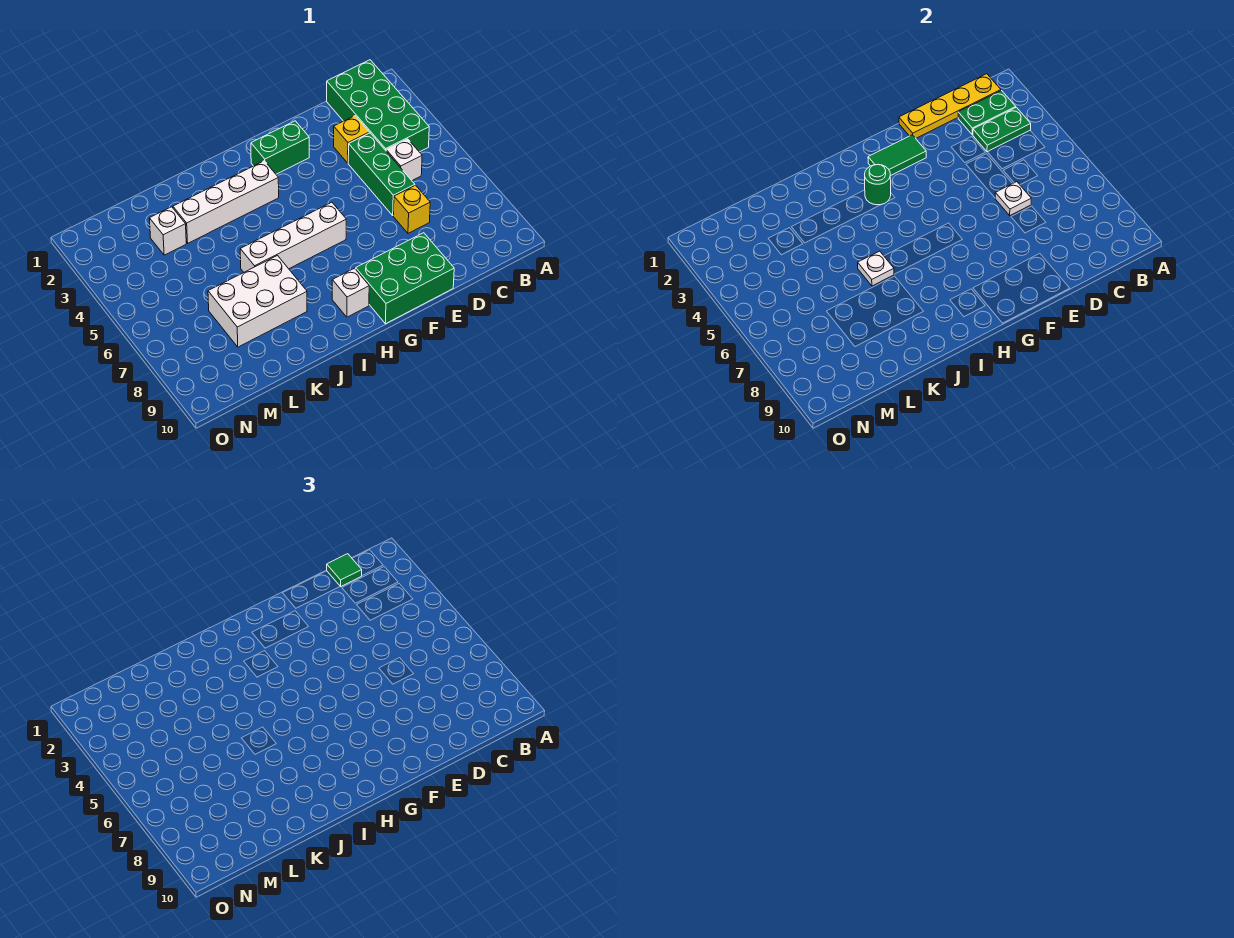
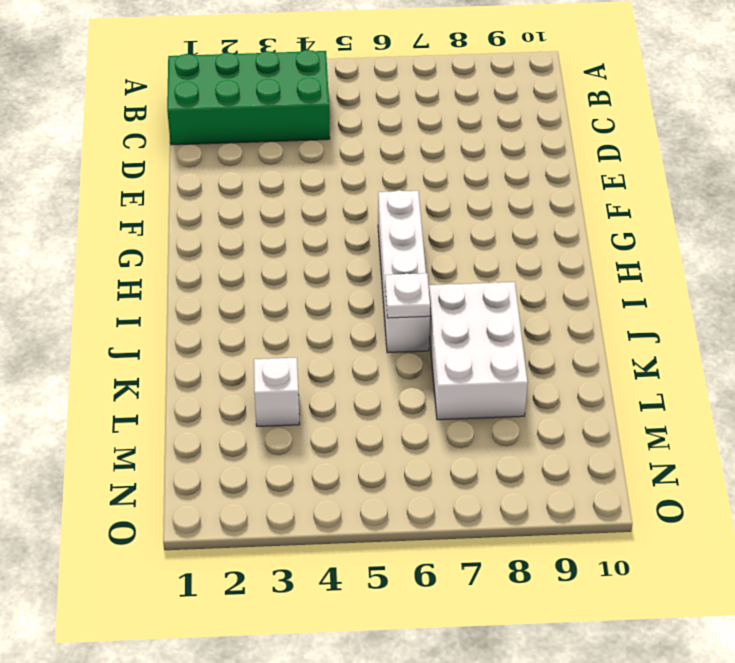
none -> white 1x1 brick [386,139,422,181]
none -> yellow 1x1 brick [334,116,369,163]
none -> green 1x3 brick [348,133,415,215]

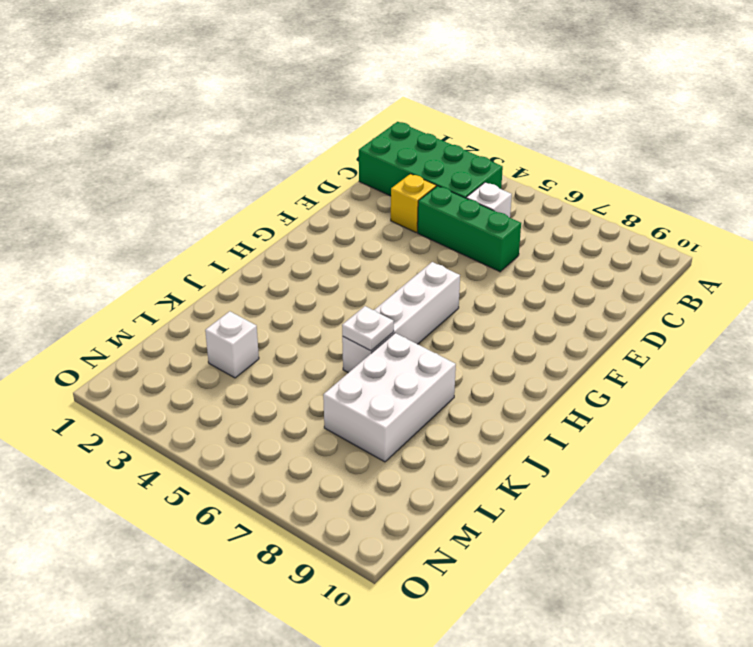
none -> yellow 1x1 brick [393,185,430,233]
none -> green 2x3 brick [356,233,454,324]
none -> green 1x2 brick [251,121,309,174]

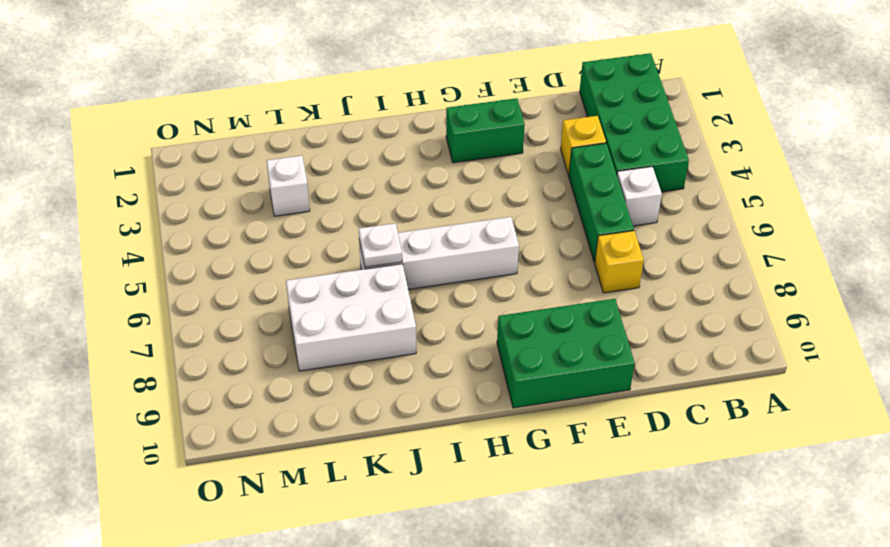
none -> white 1x4 brick [173,161,279,243]
none -> white 1x1 brick [332,268,369,317]
none -> yellow 1x4 plate [899,74,1001,138]

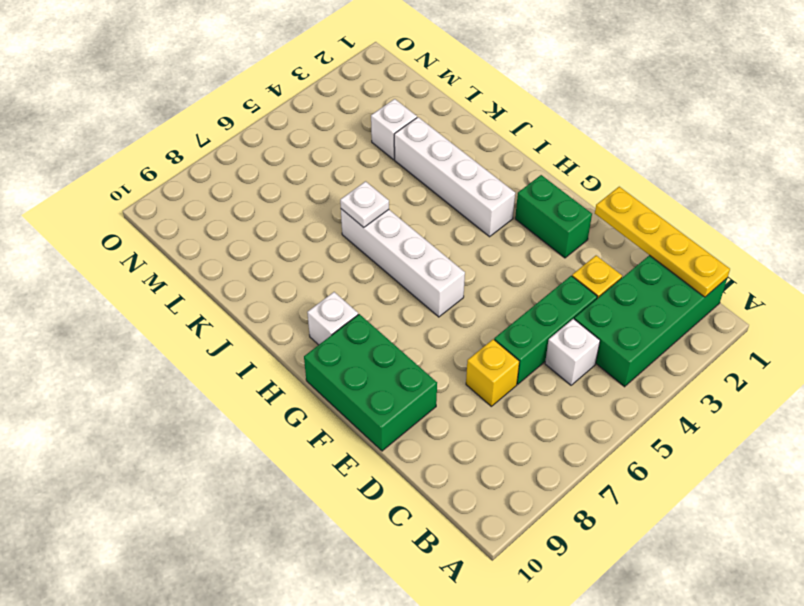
none -> white 2x3 brick [208,256,307,347]
none -> green 1x2 plate [958,91,1016,135]
none -> green 1x2 plate [973,107,1031,152]

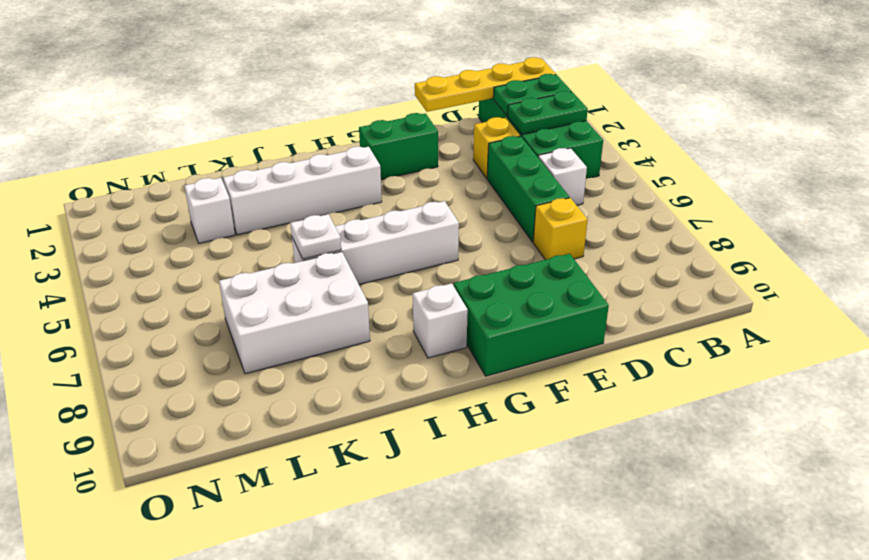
none -> white 1x1 plate [995,182,1031,215]
none -> green 1x2 tile [868,135,926,176]
none -> green 1x1 round brick [865,165,891,205]

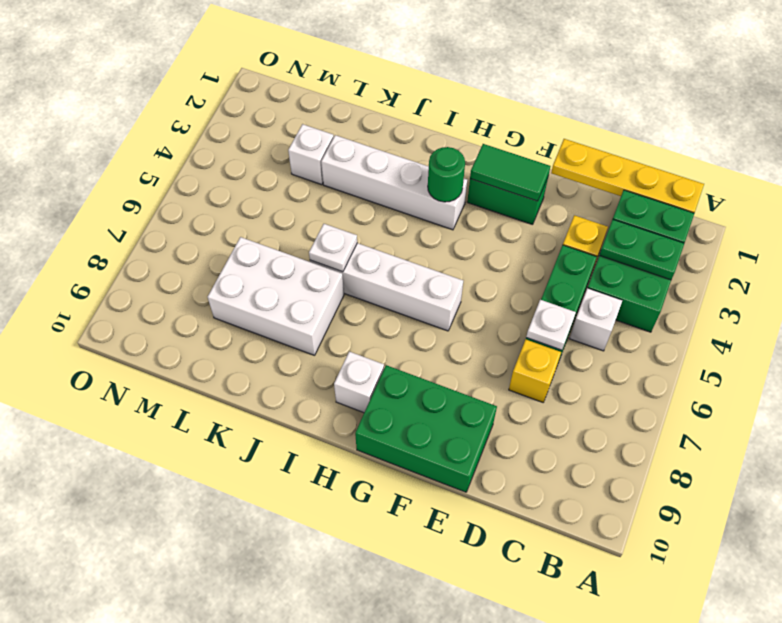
none -> green 1x1 tile [327,554,362,587]

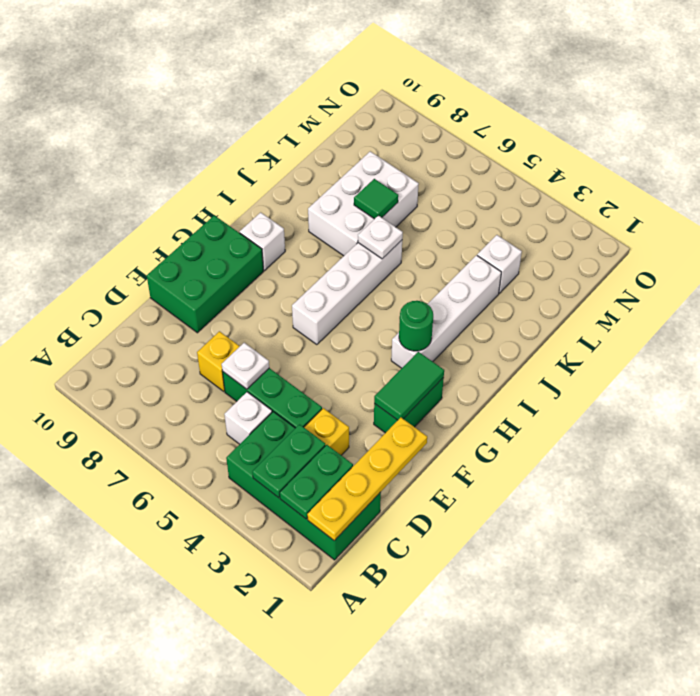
green 1x1 tile [354,179,398,219] -> green 1x1 tile moved to [327,554,362,587]

